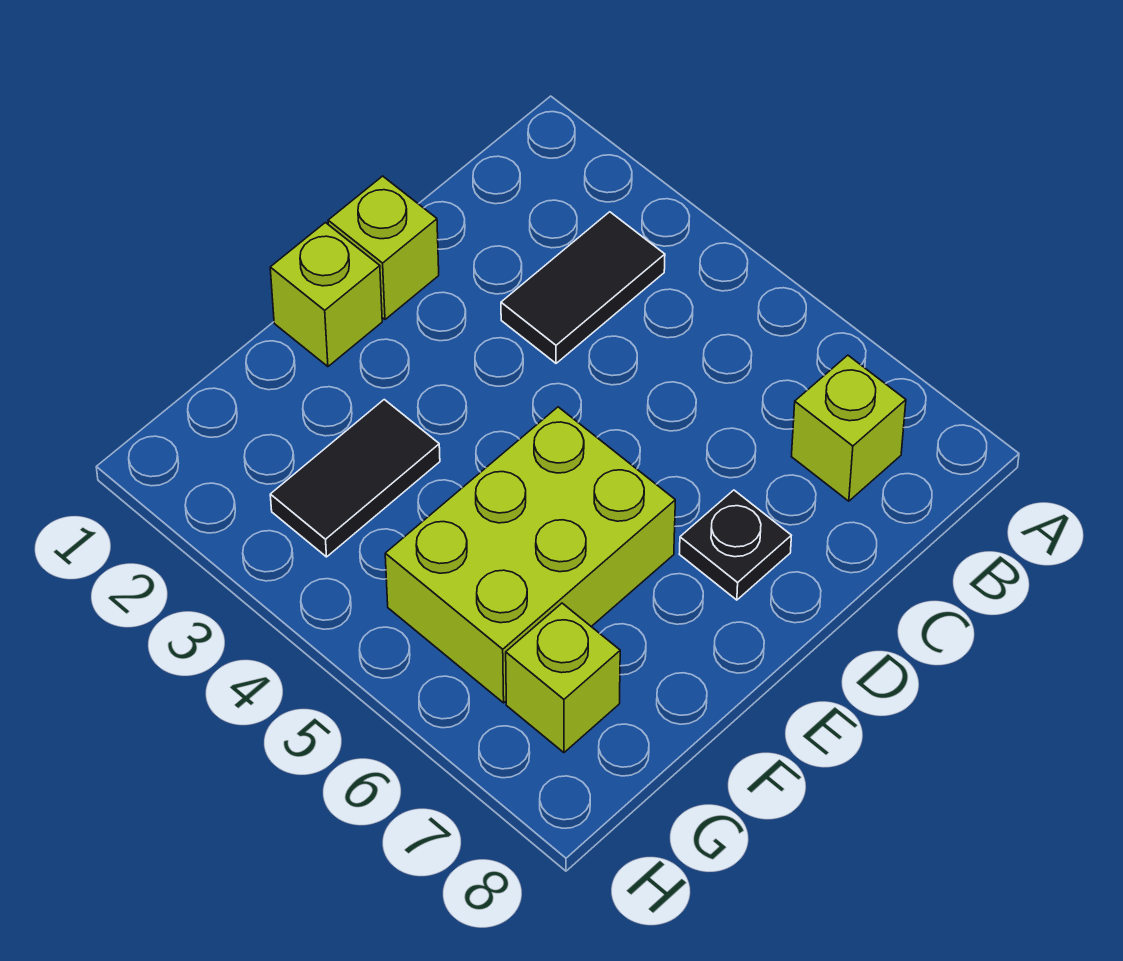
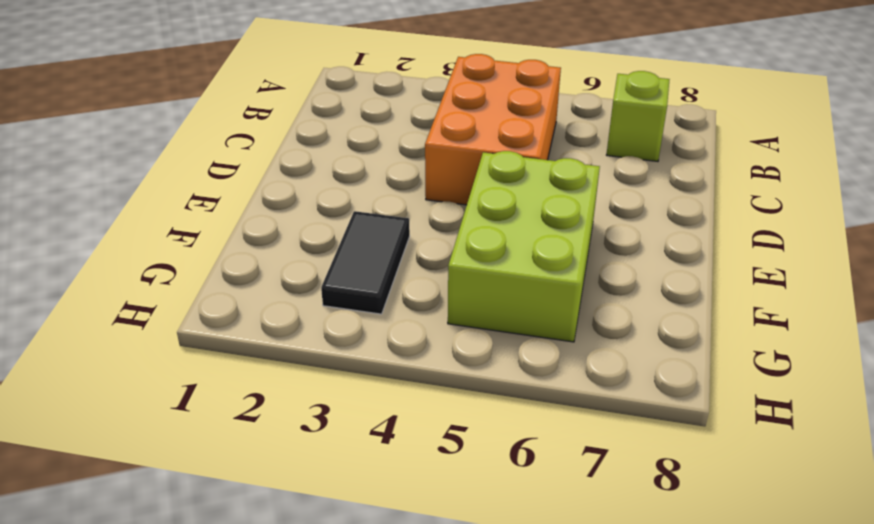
orange 2x3 brick [425,54,561,205] -> none
none -> black 1x2 tile [501,212,665,363]
none -> lime 1x1 brick [328,176,439,319]

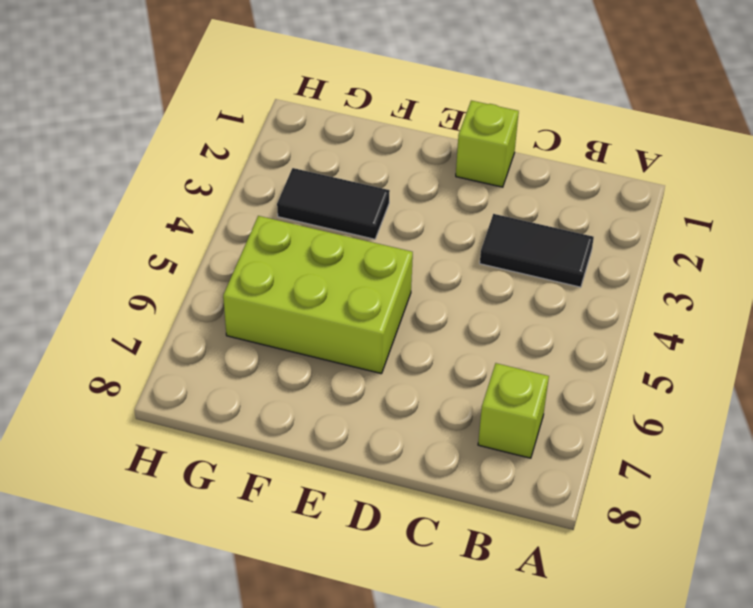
none -> black 1x1 plate [679,490,791,600]
none -> lime 1x1 brick [270,223,382,367]

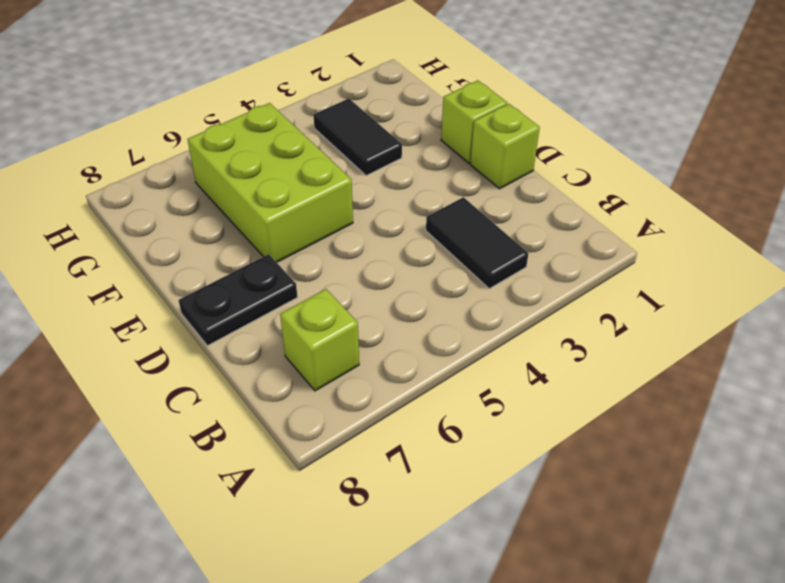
black 1x2 plate [179,254,297,346] -> black 1x1 plate [679,490,791,600]
none -> lime 1x1 brick [506,603,620,753]

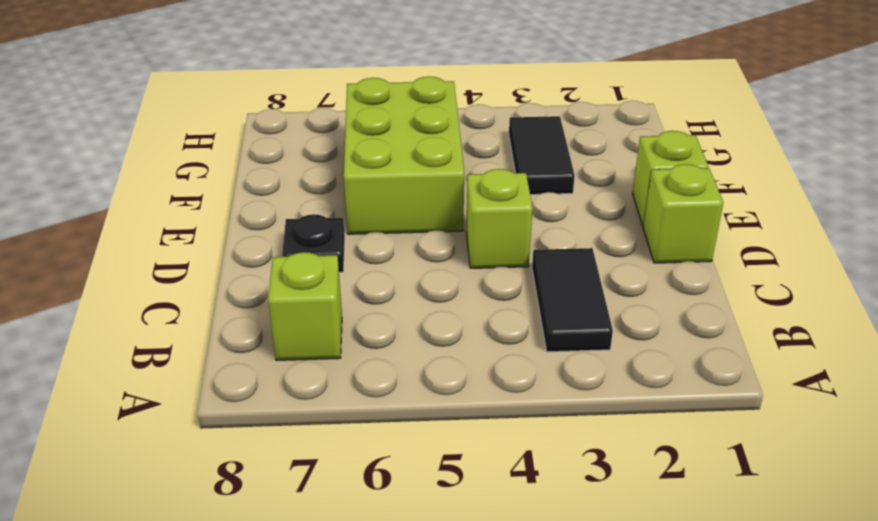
lime 1x1 brick [466,169,533,268] -> lime 1x1 brick moved to [506,603,620,753]

